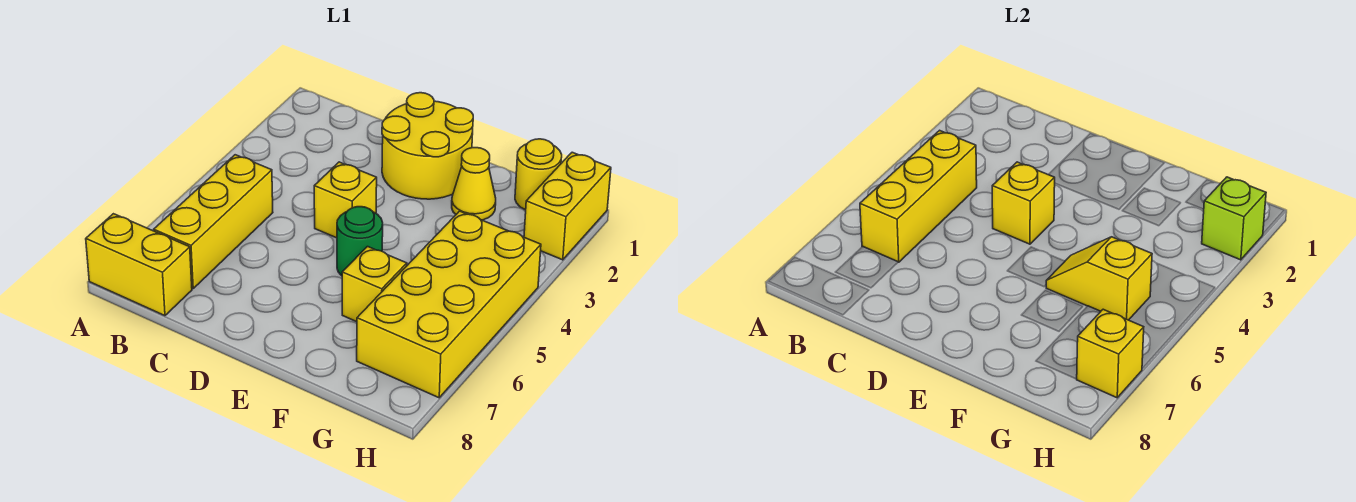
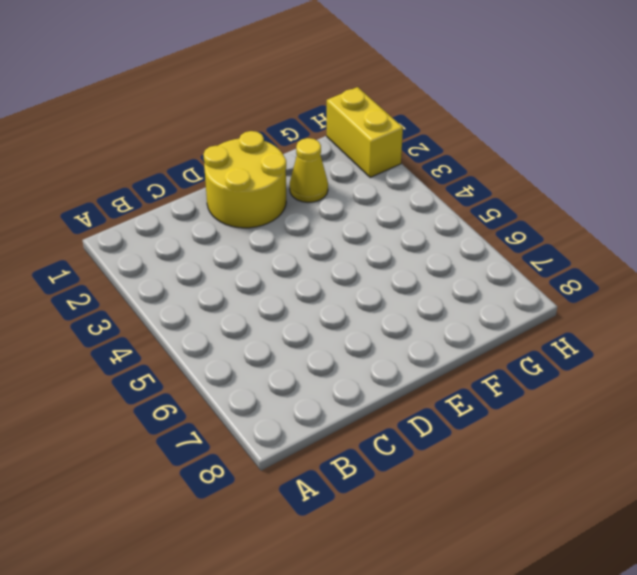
none -> yellow 1x2 brick [86,214,192,316]
none -> yellow 1x3 brick [154,155,273,289]
none -> yellow 1x1 brick [314,162,377,238]

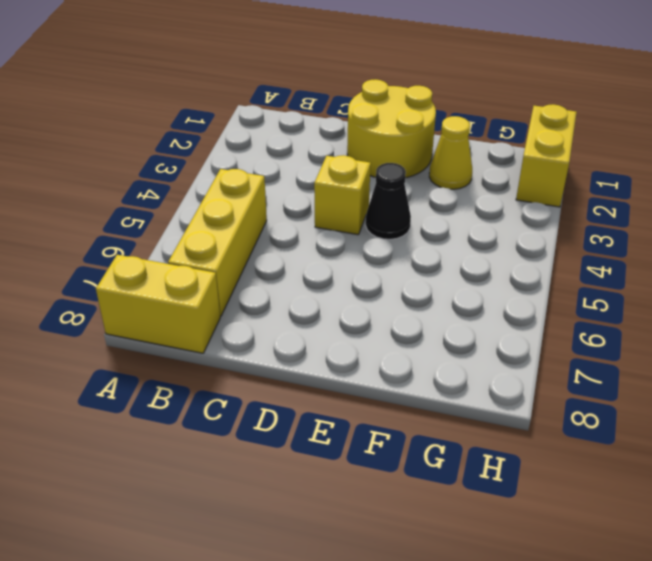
black 1x1 cone [366,163,411,239] -> none
none -> green 1x1 round brick [337,207,383,276]
none -> yellow 1x1 brick [342,247,407,322]
none -> yellow 1x1 round brick [515,139,562,210]

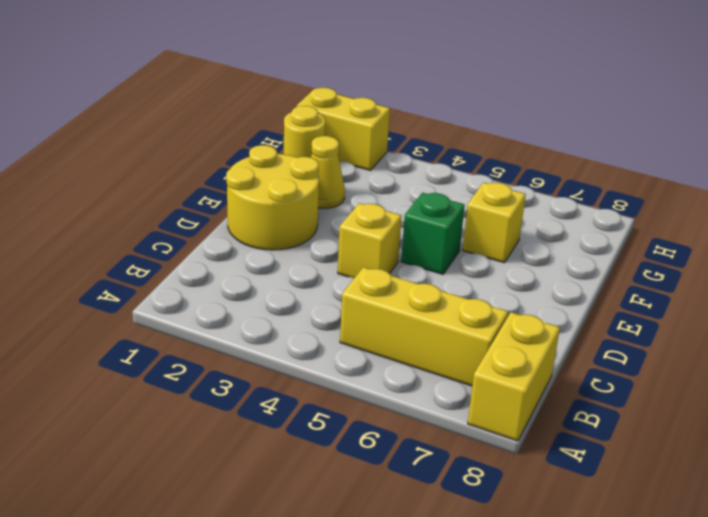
green 1x1 brick [401,193,465,274] -> green 1x1 round brick [337,207,383,276]
none -> yellow 2x4 brick [357,211,541,398]
none -> yellow 1x3 brick [860,130,977,262]
none -> yellow 1x1 brick [992,162,1055,244]

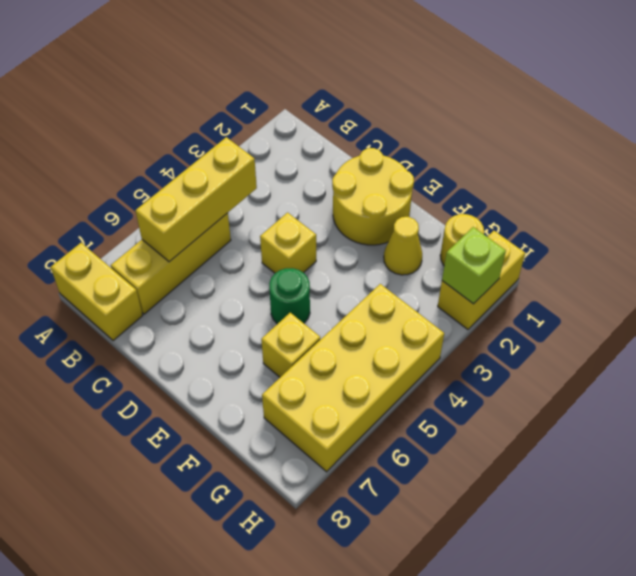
none -> yellow 1x1 brick [992,162,1055,244]
none -> yellow 1x2 slope [1046,237,1152,320]
none -> yellow 1x1 brick [1077,309,1144,398]

